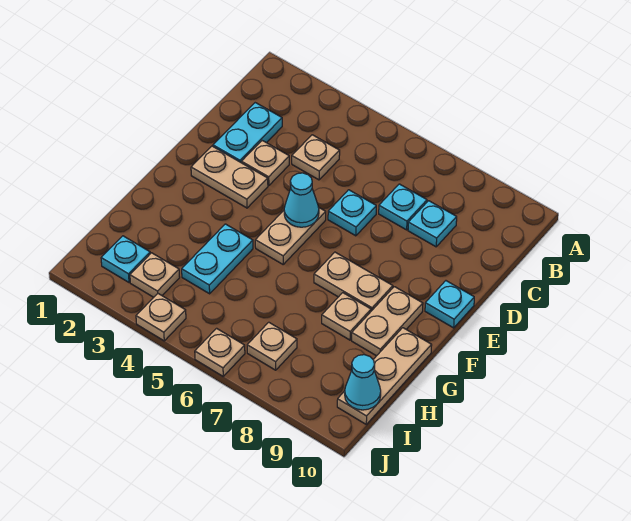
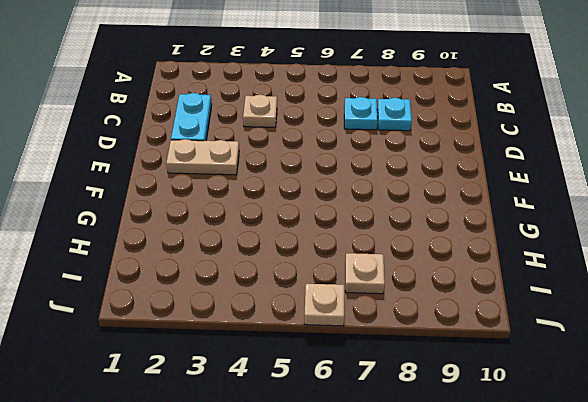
none -> tan 1x1 plate [241,141,289,186]
none -> cyan 1x1 plate [328,190,376,236]
none -> tan 1x2 plate [255,208,326,264]

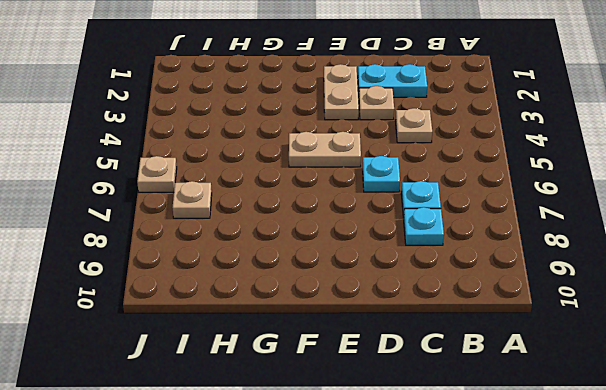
none -> cyan 1x1 plate [425,281,474,328]
none -> tan 1x2 plate [314,252,393,311]
none -> tan 1x2 plate [352,287,423,356]

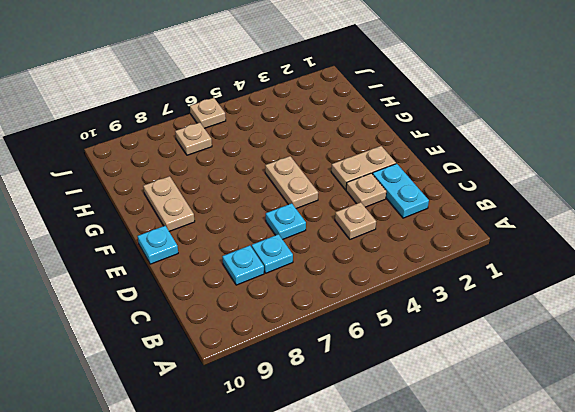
none -> tan 1x2 plate [314,252,393,311]
none -> cyan 1x2 plate [182,224,253,294]
none -> tan 1x1 plate [322,293,371,340]

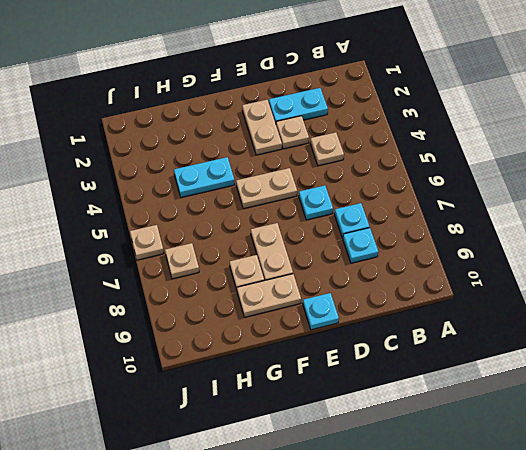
none -> tan 1x3 plate [337,328,432,424]
none -> cyan 1x1 plate [101,236,150,282]
none -> tan 1x1 plate [130,253,180,297]

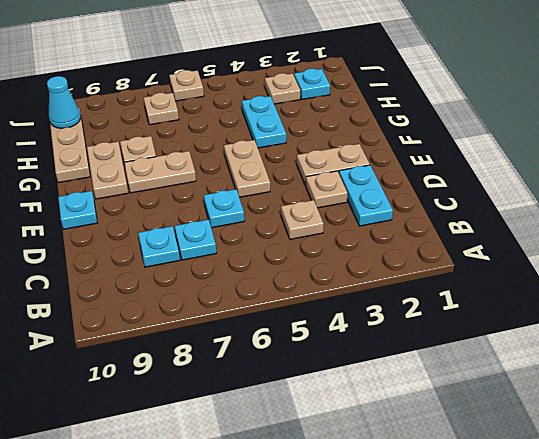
none -> tan 1x1 plate [136,294,186,341]
none -> cyan 1x1 cone [284,173,319,227]

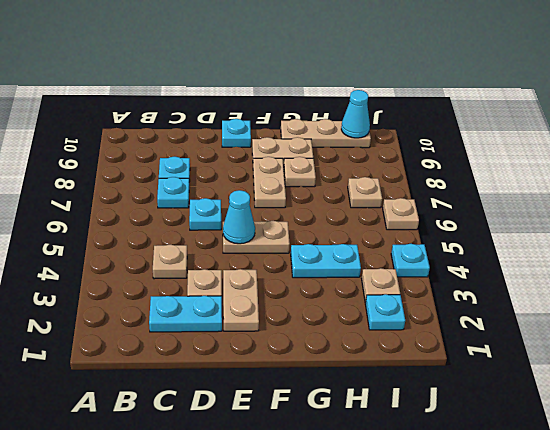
cyan 1x1 plate [391,244,430,277] -> tan 1x1 plate [136,294,186,341]

